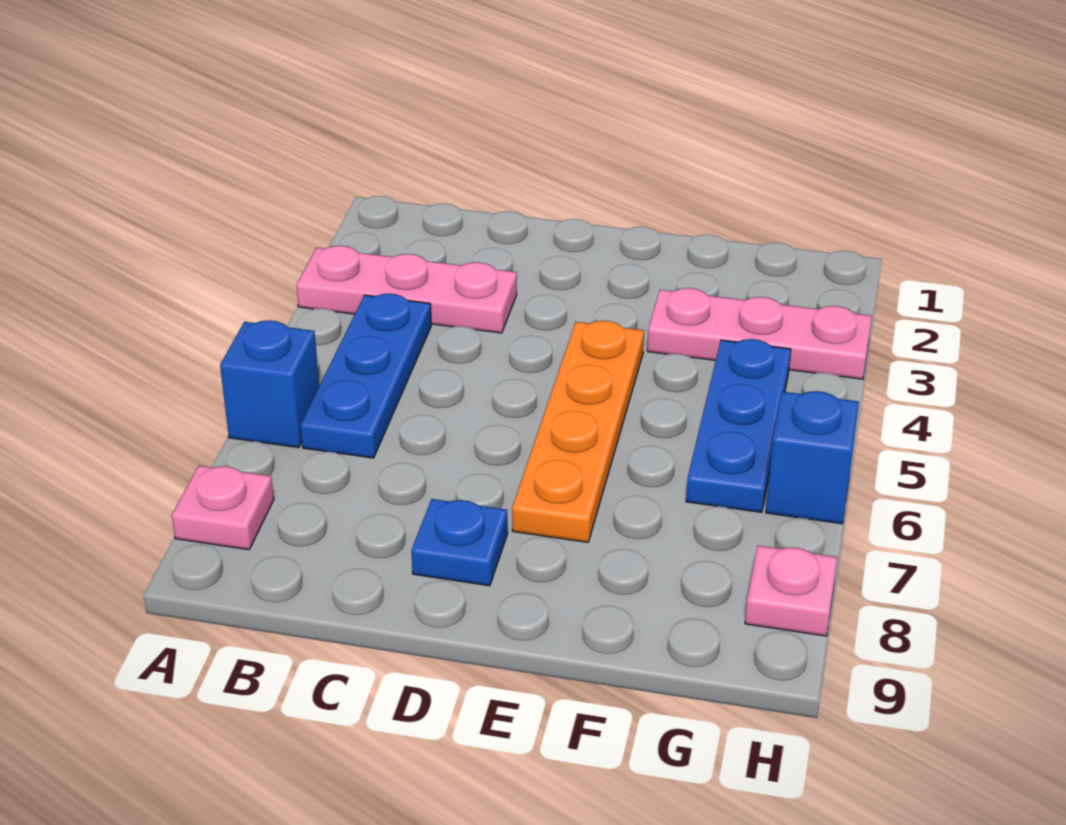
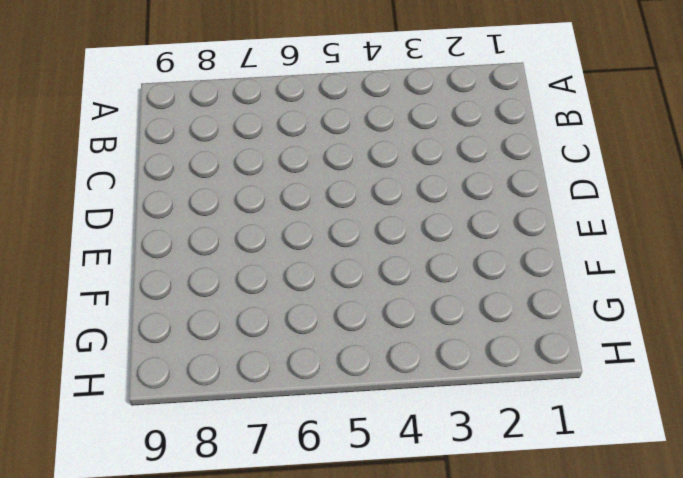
none -> pink 1x3 plate [297,246,517,333]
none -> blue 1x1 brick [220,320,319,448]

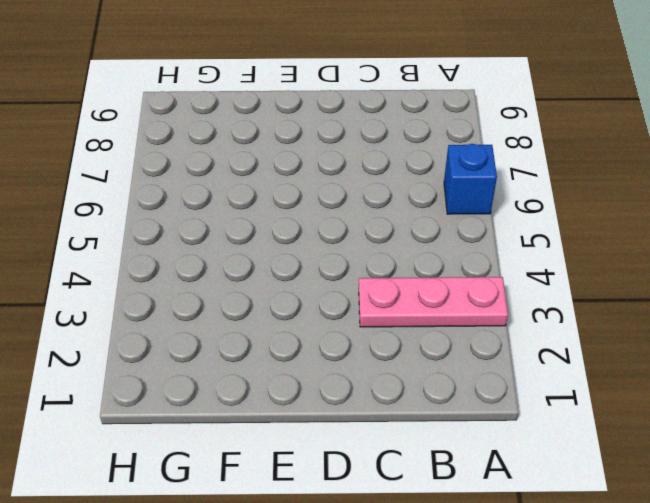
none -> pink 1x1 plate [172,466,274,550]
none -> blue 1x3 plate [301,294,431,458]

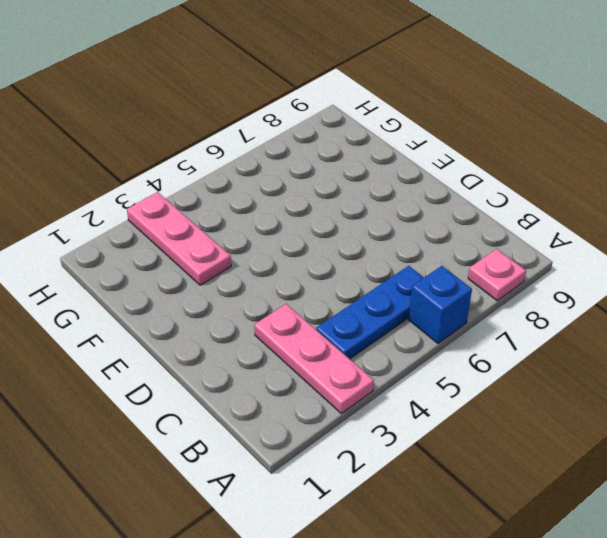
none -> blue 1x1 plate [411,499,508,586]
none -> orange 1x4 plate [512,321,644,542]

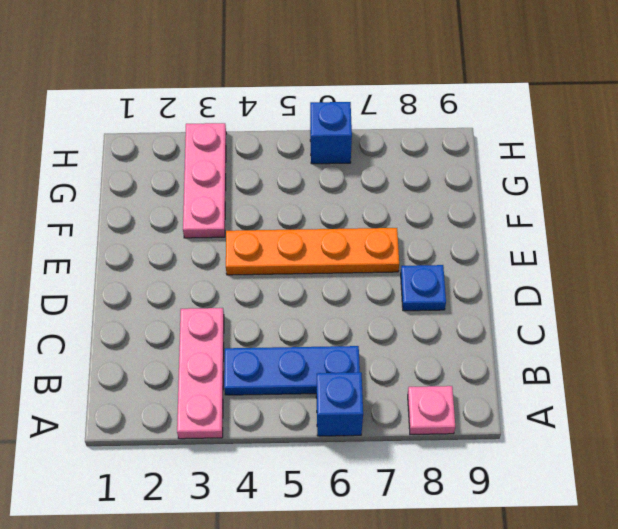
none -> blue 1x3 plate [686,339,791,512]
none -> pink 1x1 plate [745,546,838,636]

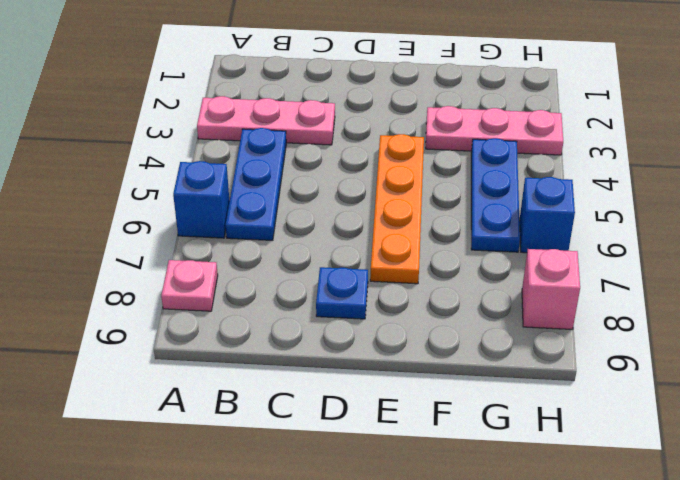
pink 1x1 brick [522,249,580,329] -> pink 1x1 plate [745,546,838,636]

